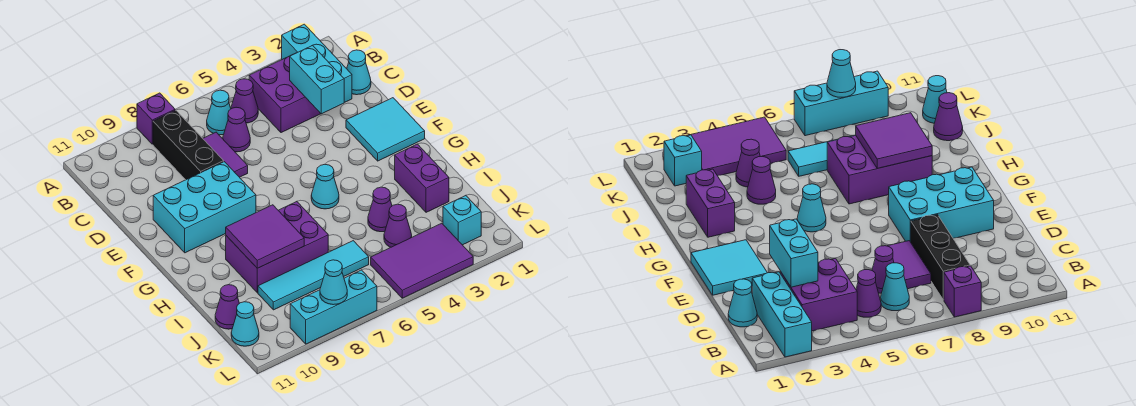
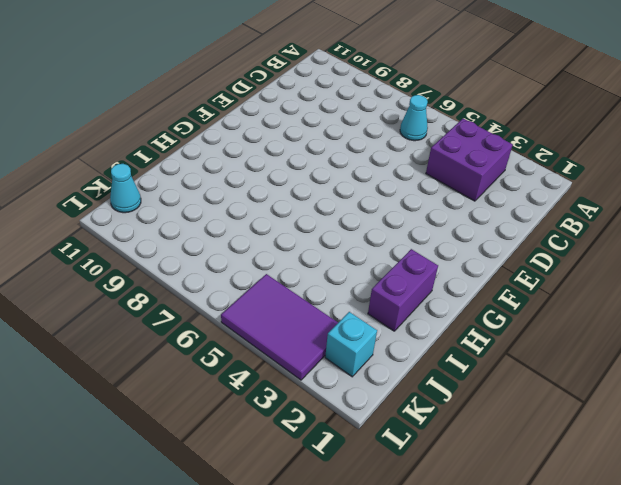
none -> cyan 1x3 brick [282,24,352,103]
none -> purple 1x1 brick [137,93,175,144]
none -> purple 1x1 cone [231,79,258,123]

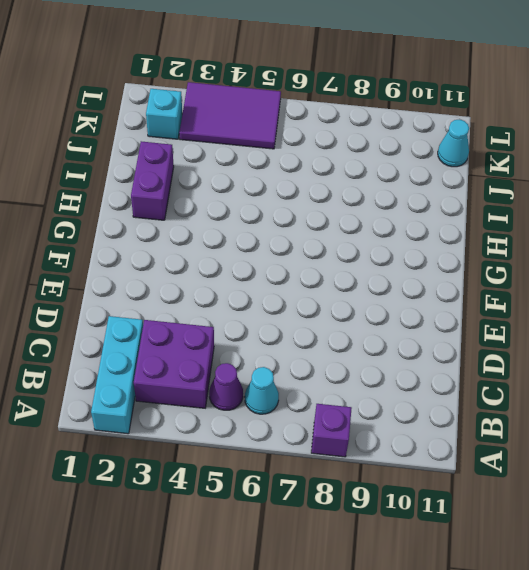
none -> black 1x3 brick [153,110,224,180]
none -> cyan 1x1 cone [347,50,371,95]
none -> purple 1x1 cone [223,107,250,152]

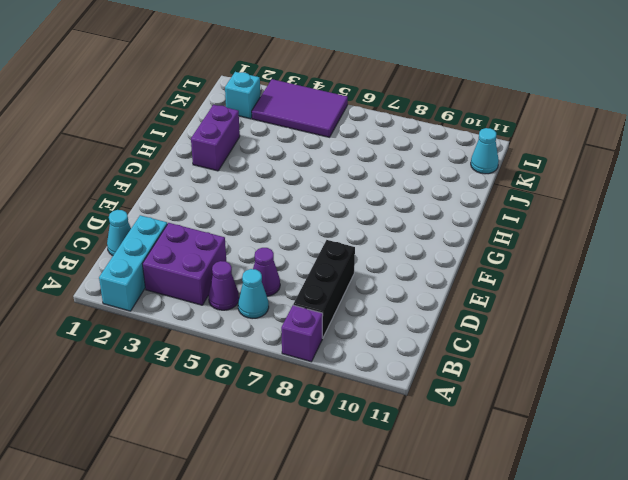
none -> purple 1x2 tile [203,132,248,177]
none -> cyan 2x2 tile [346,98,425,161]
none -> cyan 2x3 brick [153,162,256,253]

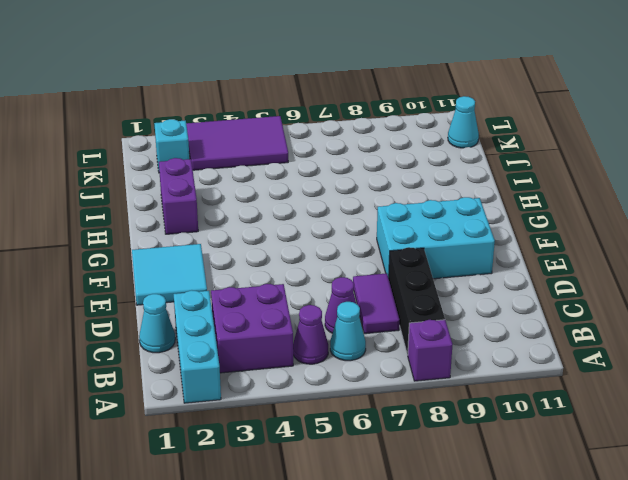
none -> cyan 1x1 cone [311,164,339,209]
none -> purple 2x3 brick [226,201,328,293]
none -> purple 1x1 cone [368,187,392,232]

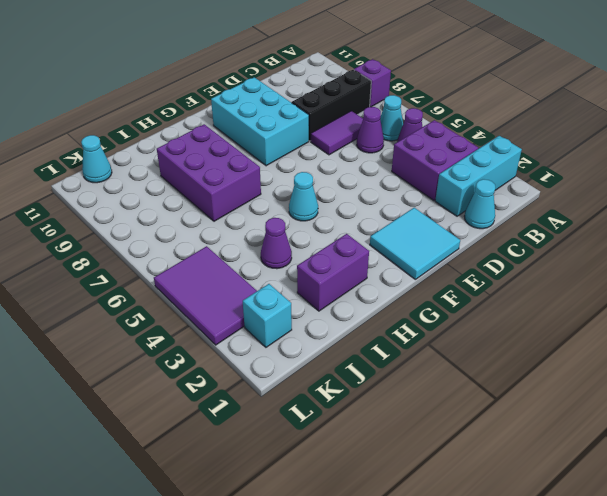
none -> purple 1x1 cone [384,204,412,247]
none -> cyan 1x4 tile [258,241,369,310]
none -> purple 1x1 cone [215,285,239,329]

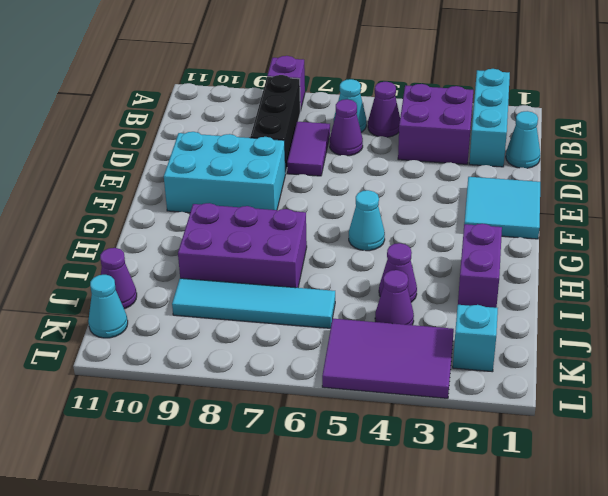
none -> cyan 1x3 brick [290,270,377,344]
none -> cyan 1x2 brick [290,45,344,114]
none -> purple 2x2 tile [226,205,304,268]

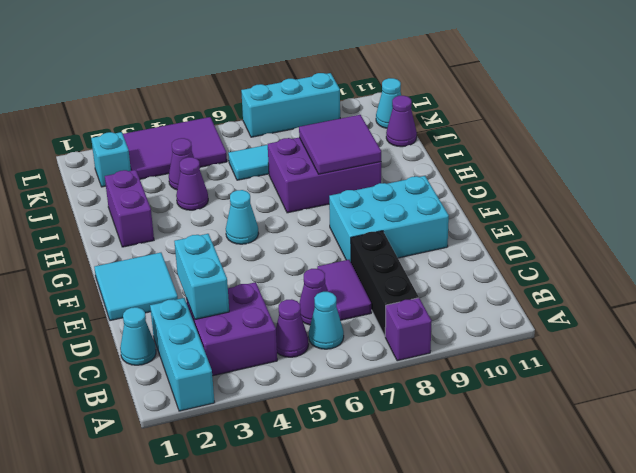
none -> cyan 1x1 cone [320,260,347,305]

